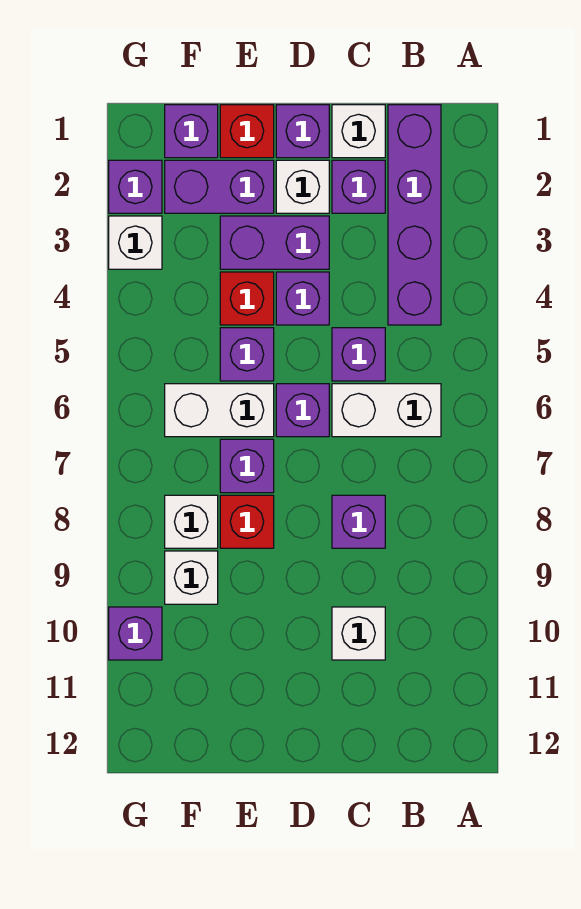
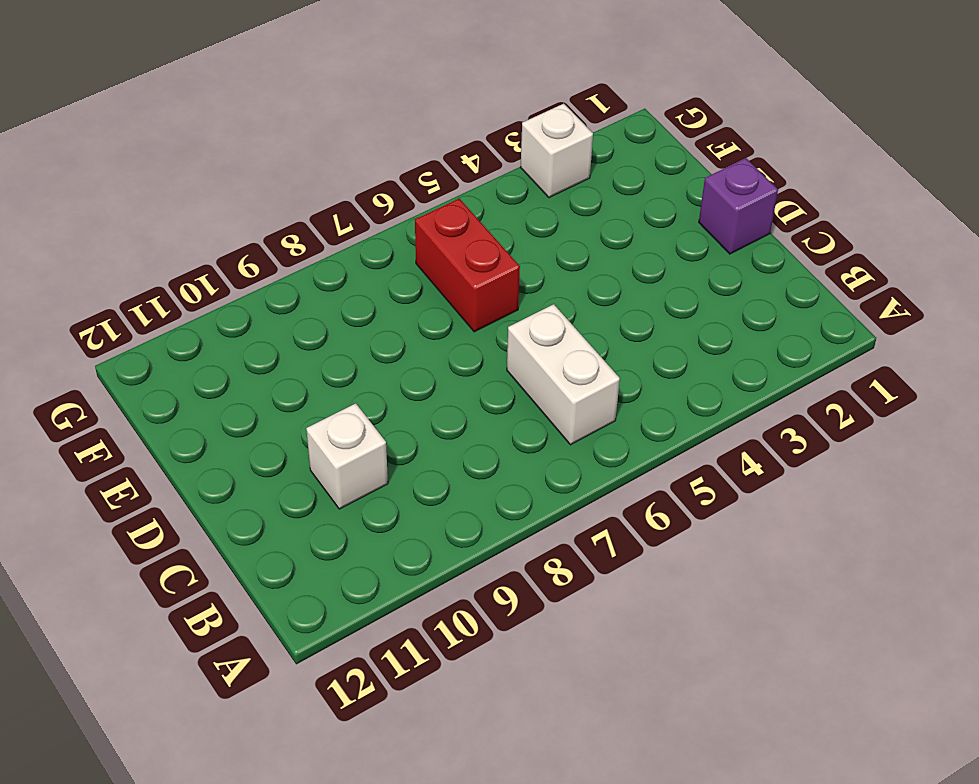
red 1x2 brick [415,198,520,332] -> white 1x2 brick [165,384,274,437]
none -> purple 1x4 brick [388,105,441,325]
none -> white 1x1 brick [332,105,385,158]
none -> purple 1x1 brick [332,160,385,213]

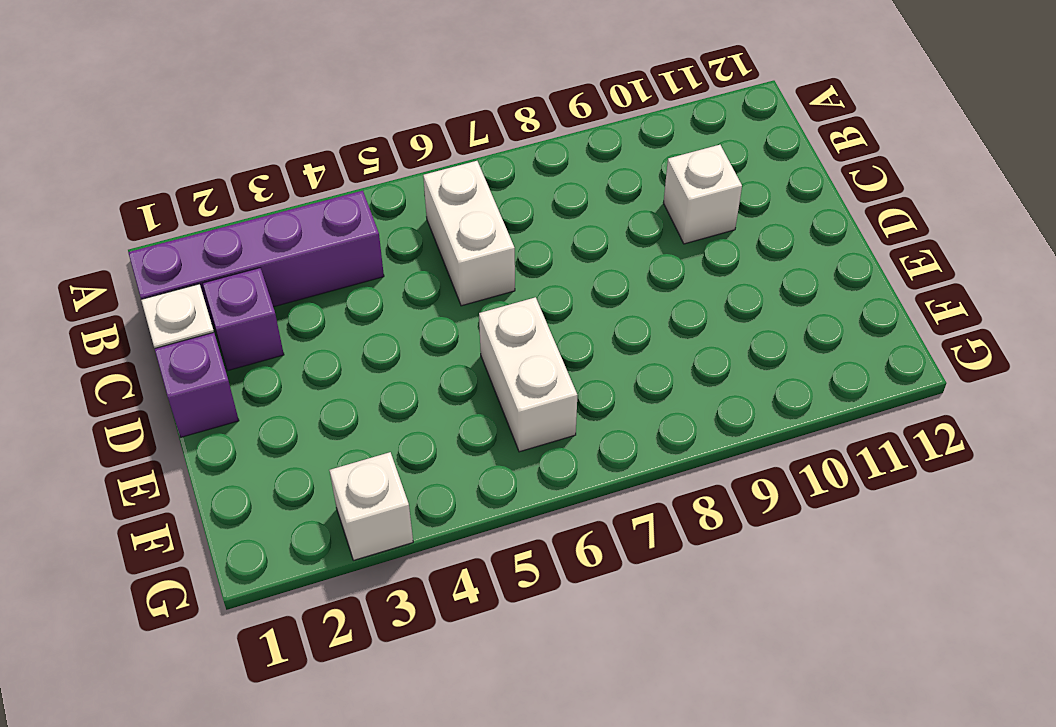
none -> purple 1x1 brick [332,328,385,381]
none -> purple 1x1 brick [332,495,385,548]
none -> white 1x1 brick [276,160,329,213]

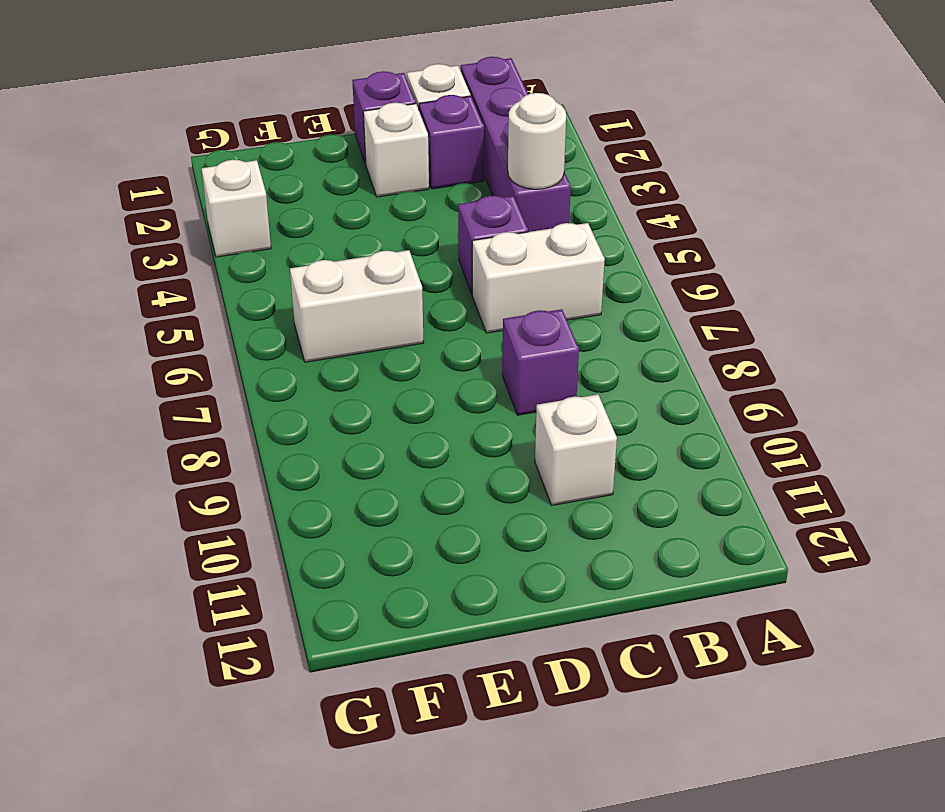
white 1x1 round brick [508,93,566,189] -> none
none -> purple 1x2 brick [220,216,329,269]
none -> purple 1x1 brick [276,272,329,325]
none -> purple 1x1 brick [276,384,329,437]

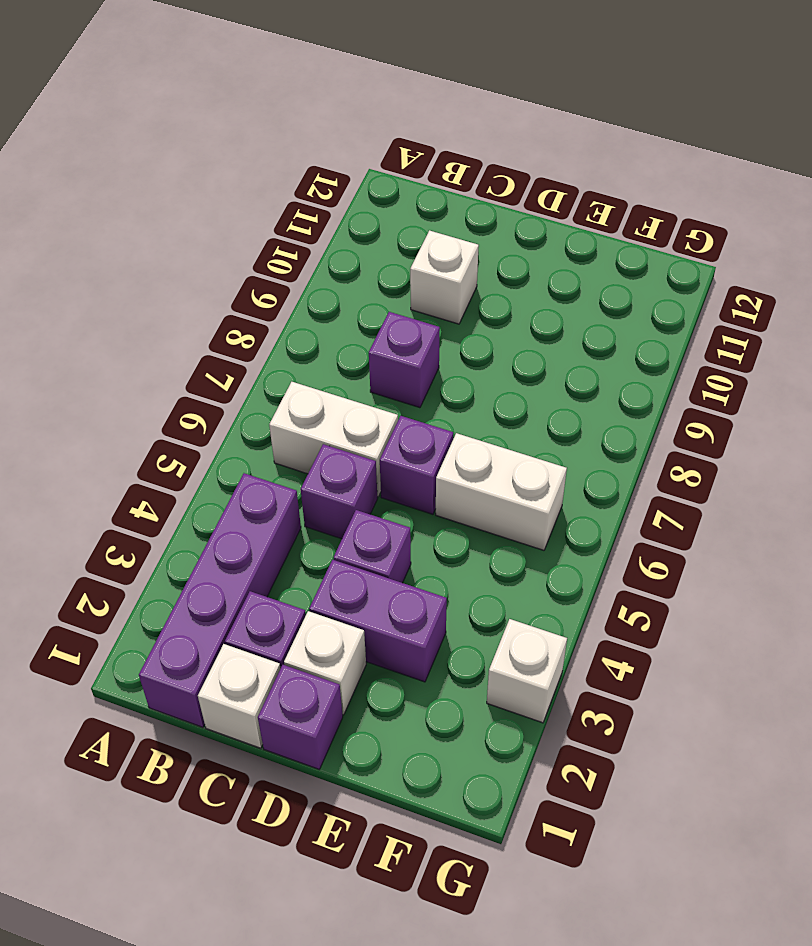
none -> red 1x1 brick [220,105,274,158]
none -> purple 1x2 brick [165,160,274,213]
none -> red 1x1 brick [220,272,274,325]

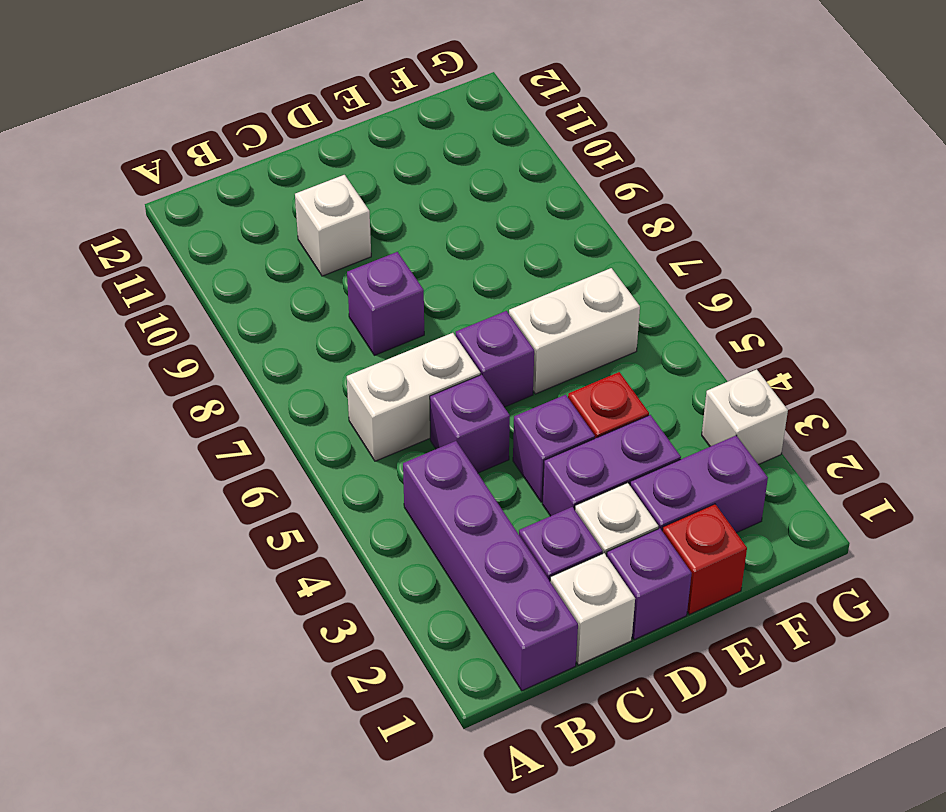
none -> purple 1x1 brick [220,328,274,381]
none -> purple 1x1 brick [220,439,274,493]
none -> red 1x1 brick [220,495,274,548]

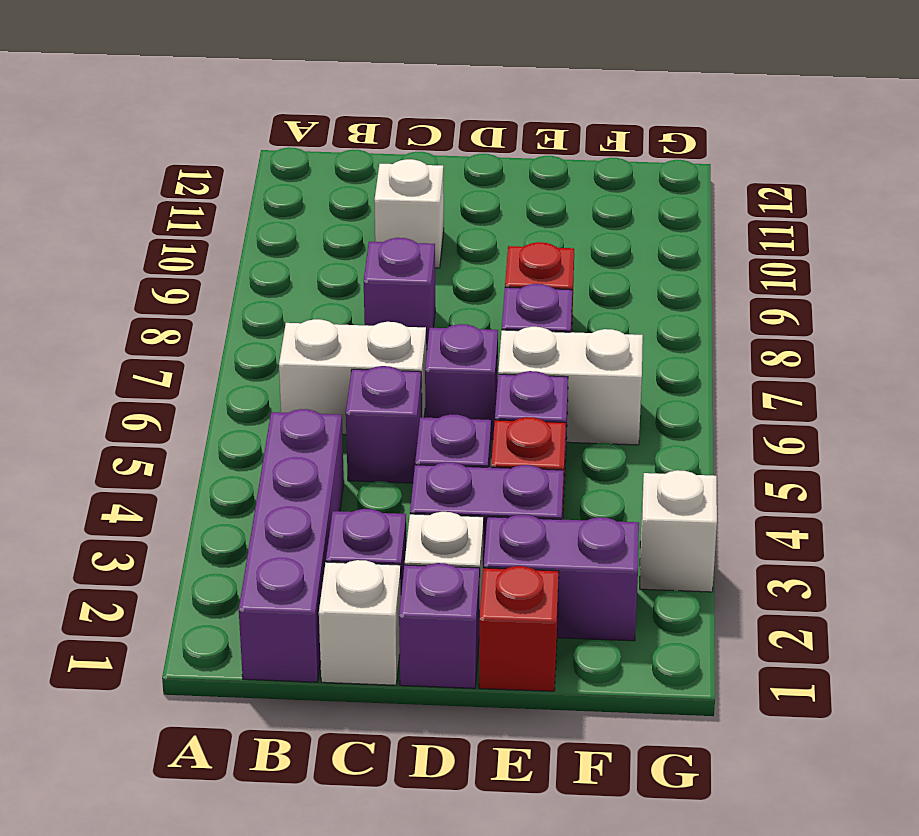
none -> purple 1x1 brick [165,105,218,158]
none -> white 1x1 brick [165,495,218,548]
none -> white 1x1 brick [165,551,218,604]

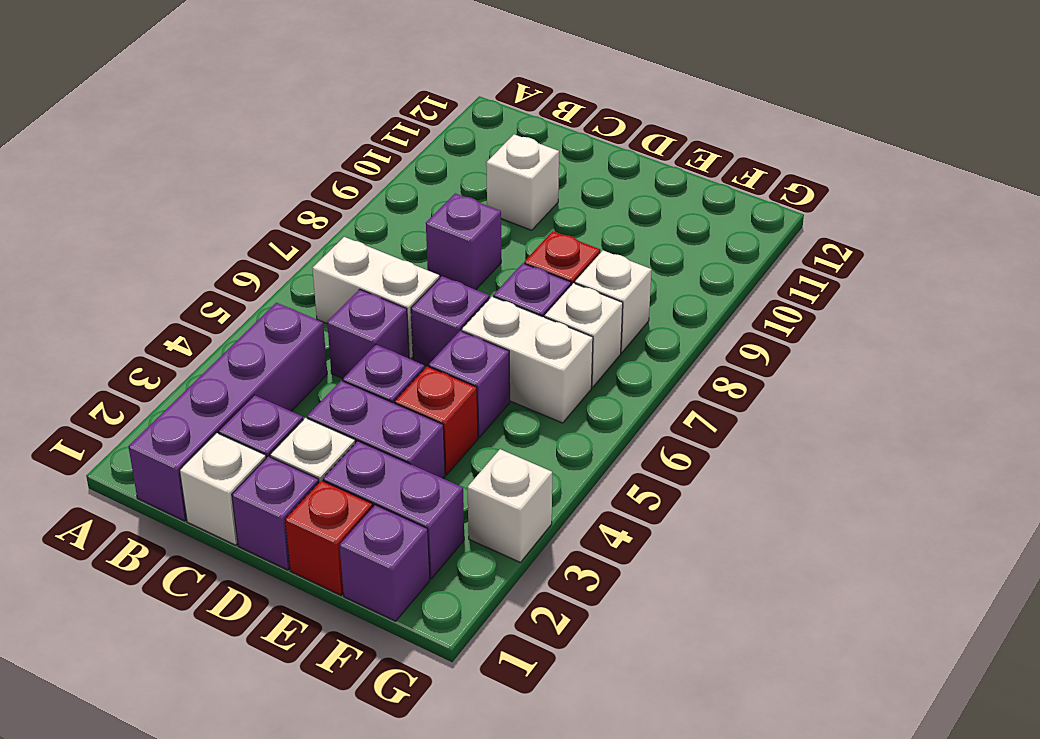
white 1x1 brick [545,283,623,387] -> white 1x1 brick moved to [165,551,218,604]
none -> purple 1x1 brick [109,160,162,213]
none -> purple 1x1 brick [109,607,162,660]

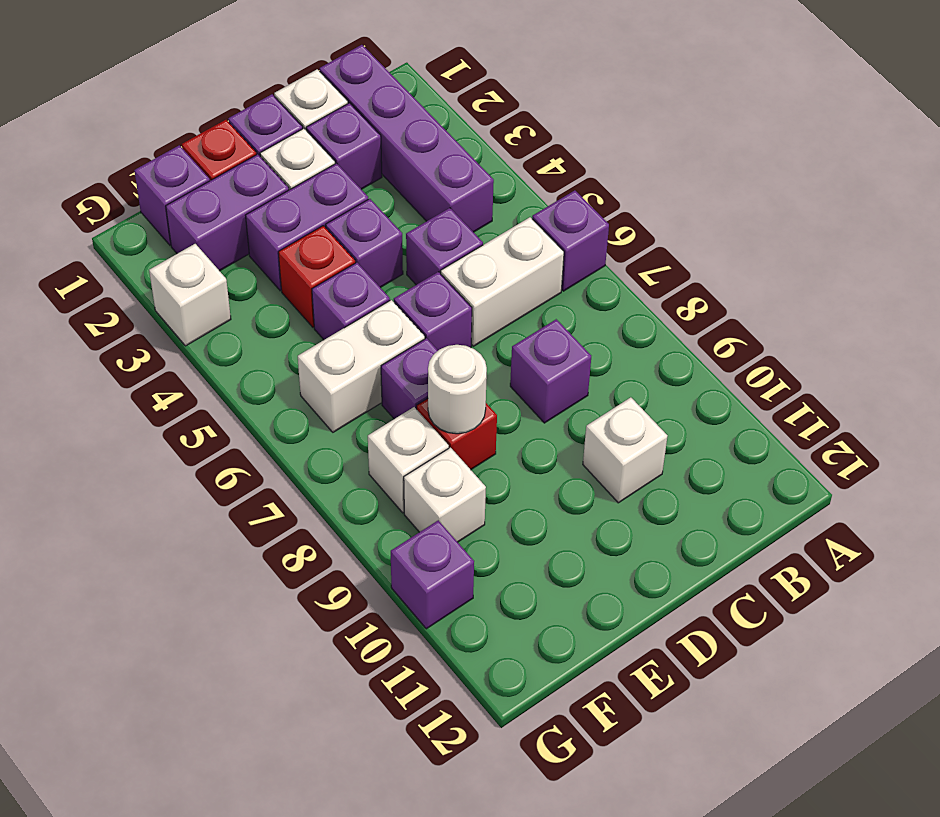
purple 1x1 brick [532,190,609,291] -> purple 1x1 brick moved to [109,160,162,213]
white 1x1 round brick [428,345,487,434] -> none

